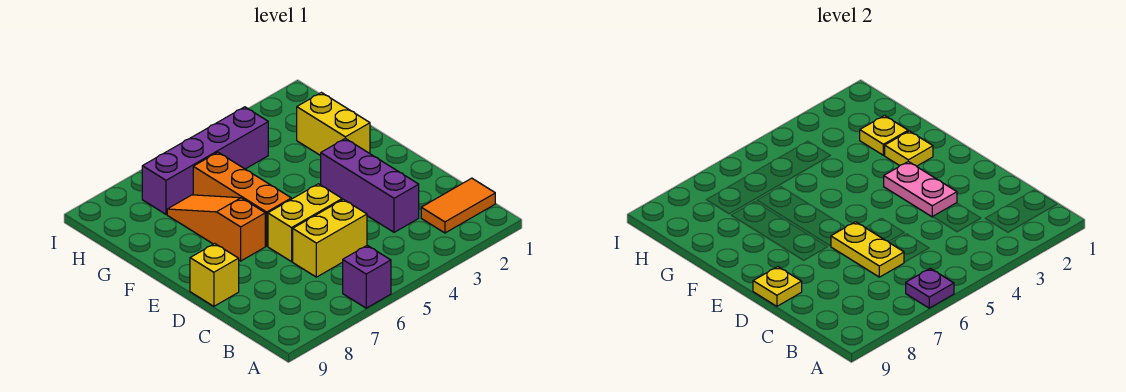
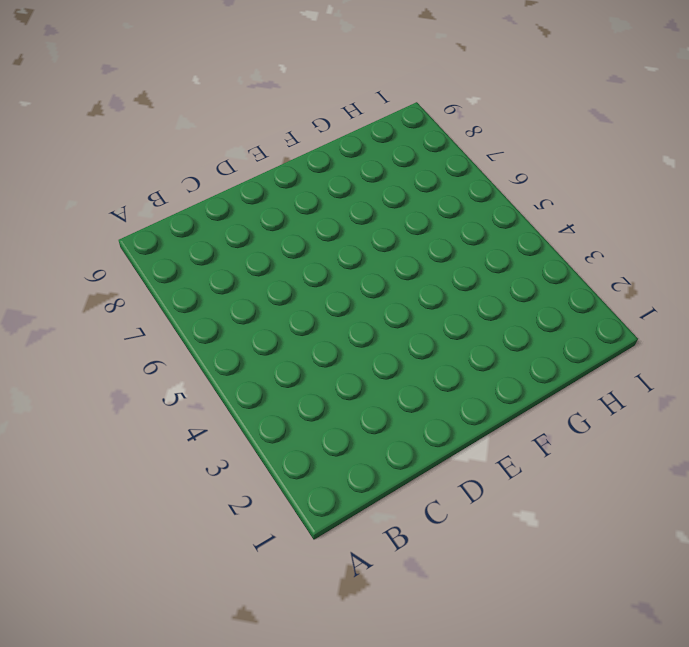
none -> purple 1x1 brick [343,245,391,308]
none -> orange 1x2 tile [421,178,495,233]
none -> purple 1x3 brick [321,138,419,232]

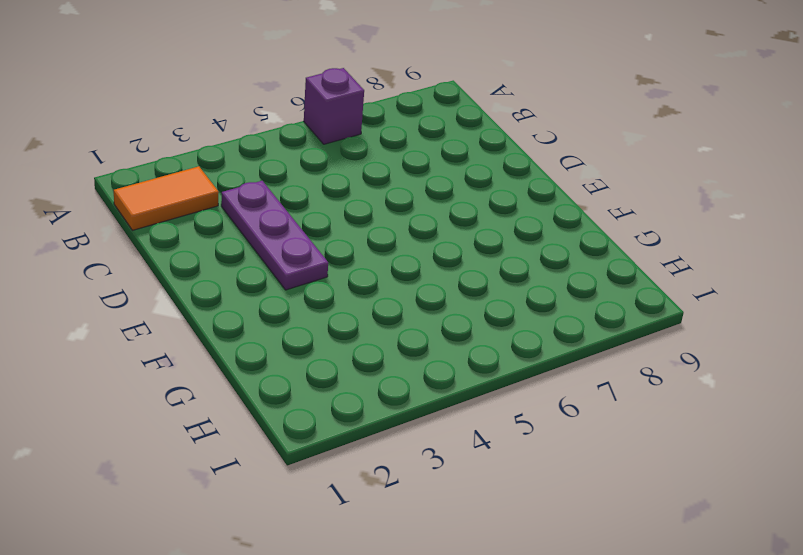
purple 1x3 plate [221,181,328,290] -> purple 1x3 brick [321,138,419,232]
none -> yellow 1x2 brick [293,199,367,277]
none -> yellow 1x2 brick [268,184,342,262]
none -> yellow 1x1 brick [190,244,239,306]

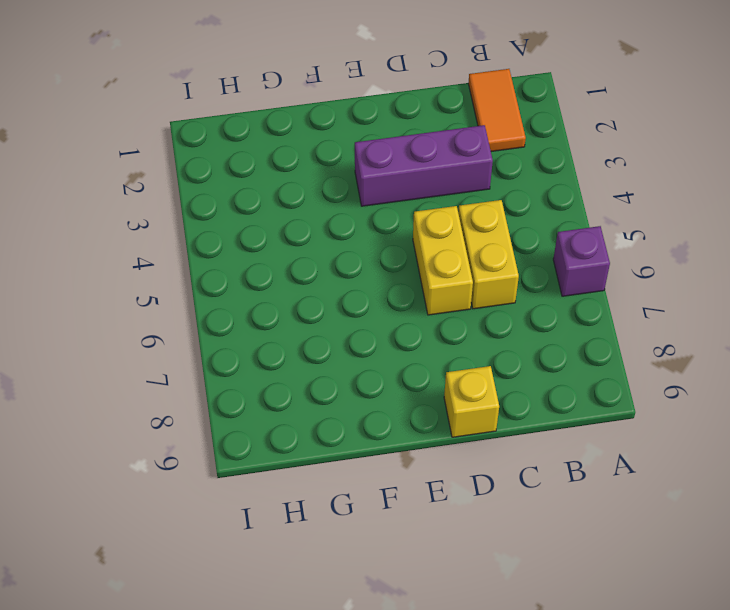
none -> orange 1x3 brick [193,152,291,246]
none -> orange 1x3 slope [167,195,265,261]
none -> yellow 1x2 brick [297,93,370,156]

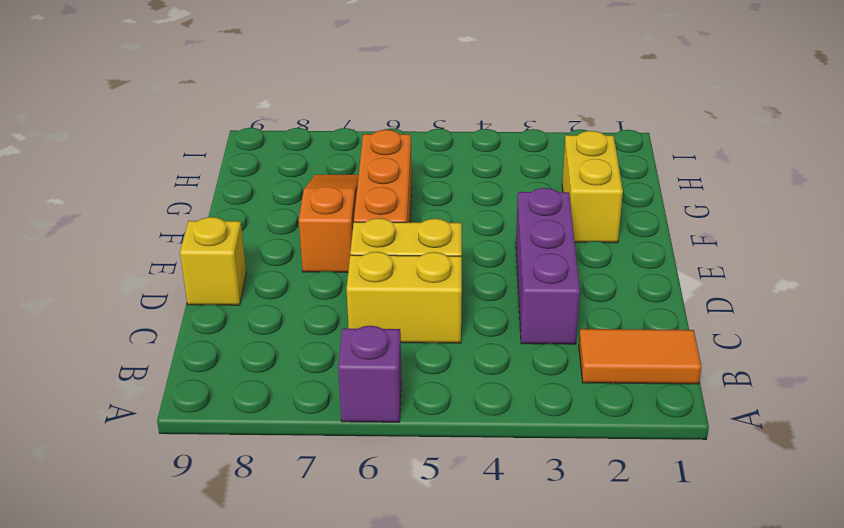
none -> purple 1x4 brick [142,107,268,214]
none -> purple 1x1 plate [906,268,954,308]
none -> yellow 1x2 plate [831,222,904,277]

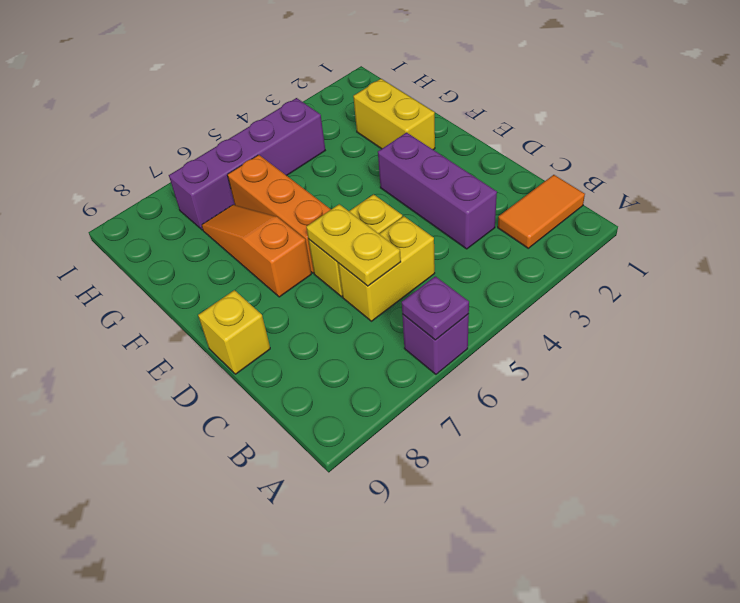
none -> pink 1x2 plate [884,162,957,217]
none -> yellow 1x1 plate [753,267,802,306]
none -> yellow 1x1 plate [884,131,933,166]

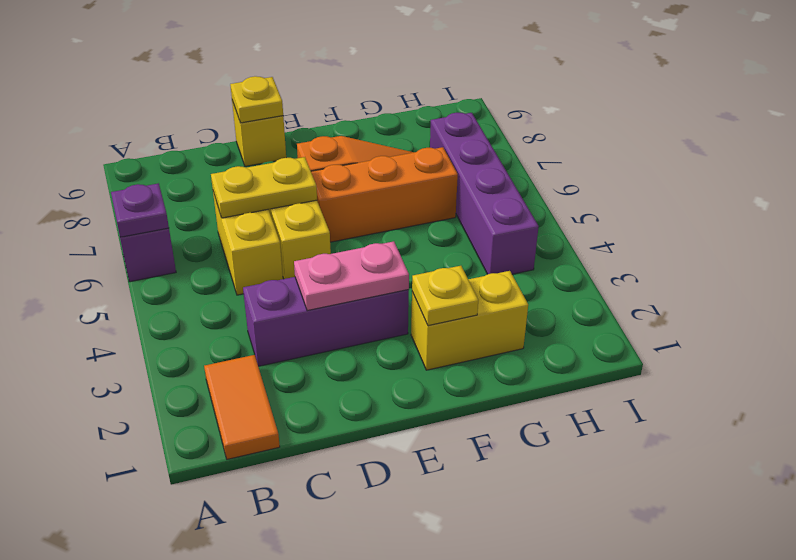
none -> yellow 1x1 plate [860,116,908,155]

